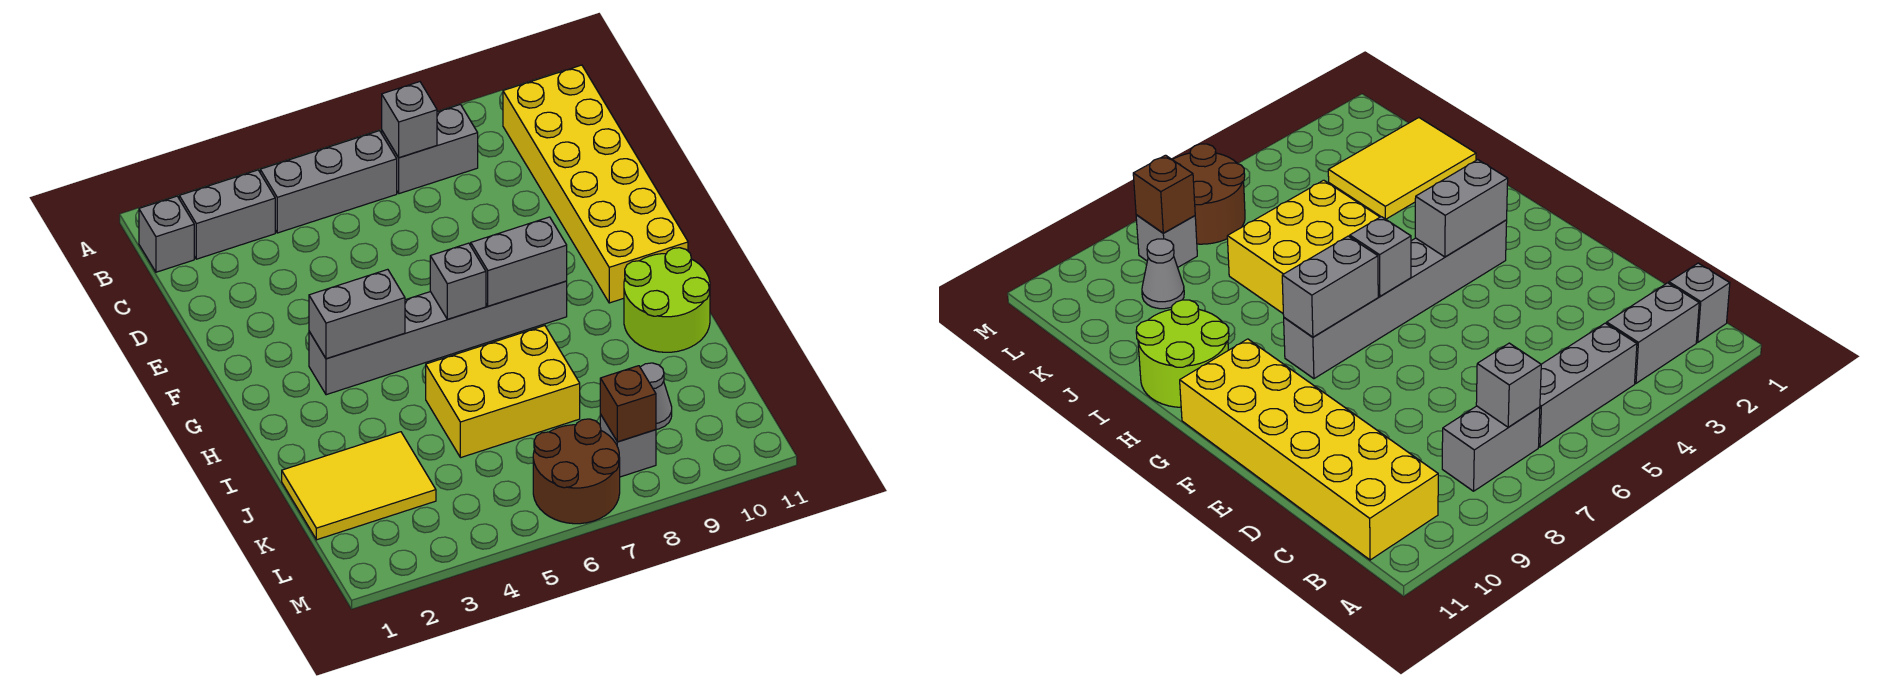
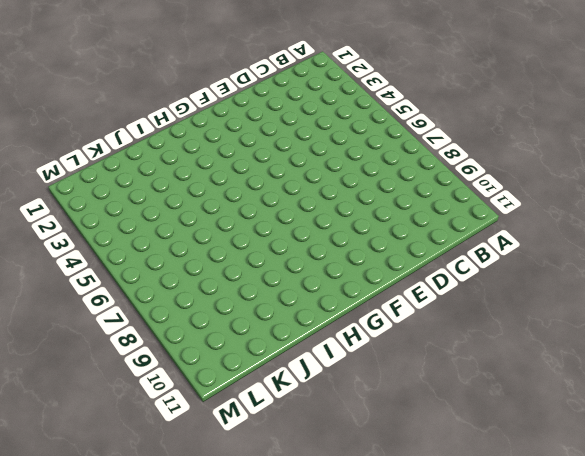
none -> grey 1x1 brick [139,196,194,272]
none -> grey 1x2 brick [179,170,275,259]
none -> grey 1x3 brick [260,131,397,233]

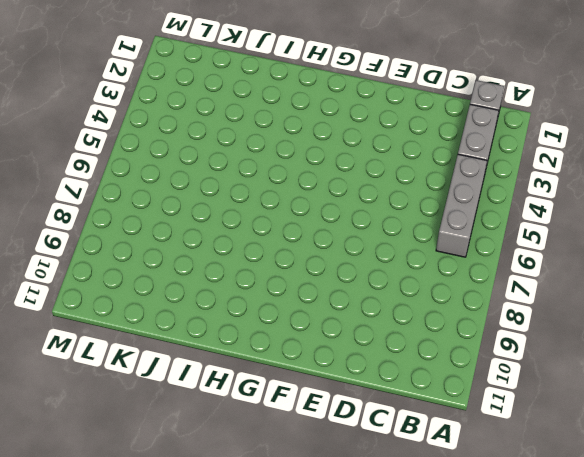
none -> grey 1x2 brick [382,104,478,194]
none -> yellow 2x6 brick [503,65,688,303]
none -> grey 1x6 brick [309,281,567,395]

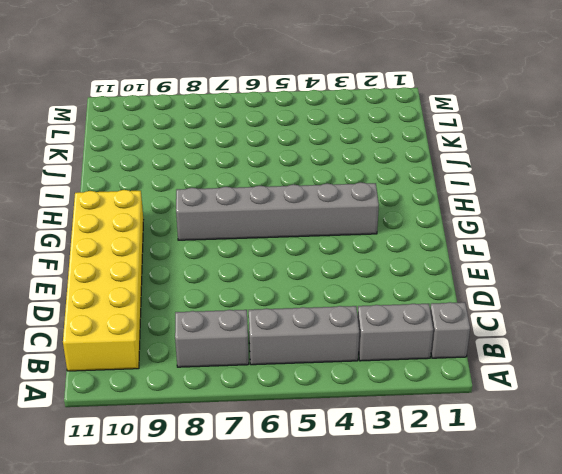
none -> lime 2x2 round brick [624,248,710,352]
none -> yellow 2x3 brick [426,326,580,458]
none -> yellow 2x3 tile [282,432,436,540]

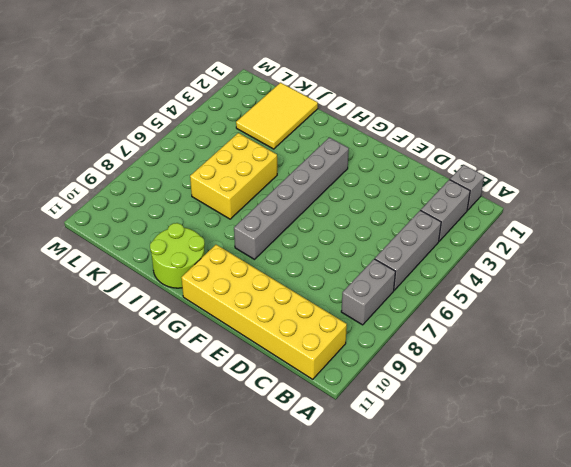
none -> grey 1x1 cone [640,363,672,429]
none -> brown 2x2 round brick [533,419,620,524]
none -> grey 1x1 brick [600,414,656,477]

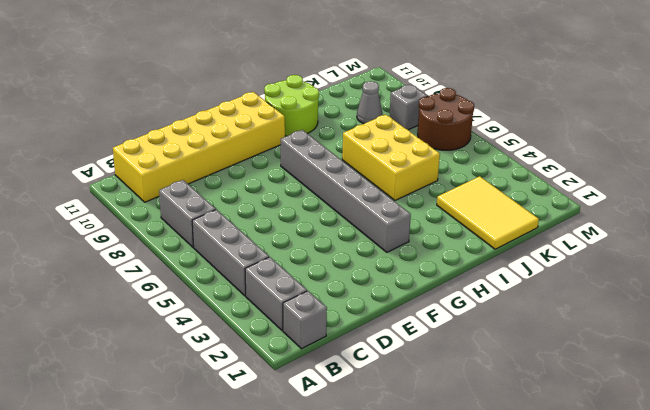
none -> grey 1x1 brick [382,82,437,158]
none -> grey 1x2 brick [309,269,405,359]
none -> grey 1x1 brick [430,243,486,319]

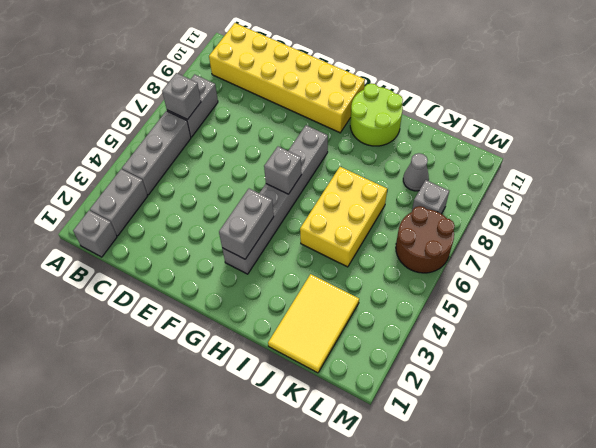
none -> grey 1x2 brick [471,217,567,306]
none -> brown 1x1 brick [600,366,656,442]

